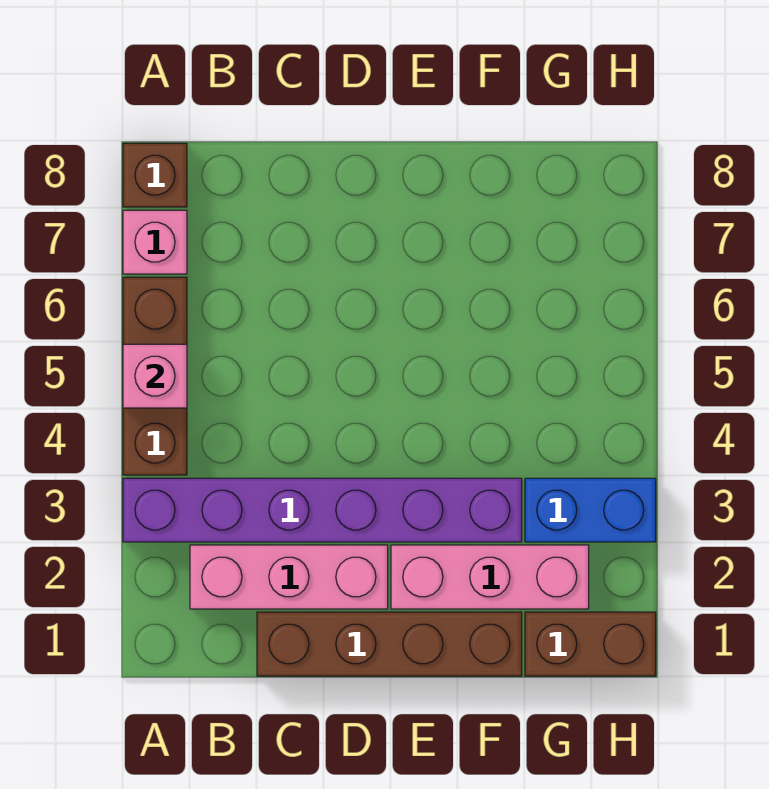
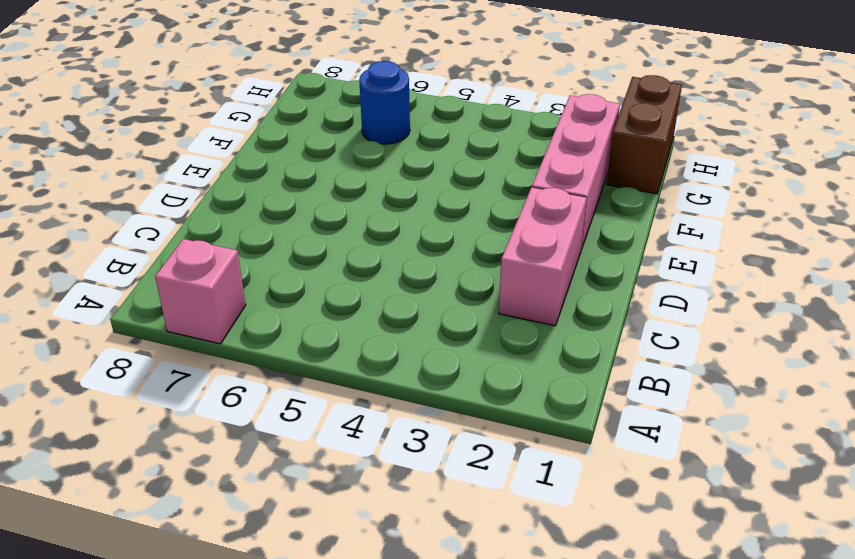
pink 1x2 brick [499,187,587,326] -> pink 1x3 brick [190,545,388,609]
blue 1x1 round brick [359,61,410,144] -> none
none -> purple 1x6 brick [123,478,522,542]
none -> brown 1x3 brick [123,277,187,475]

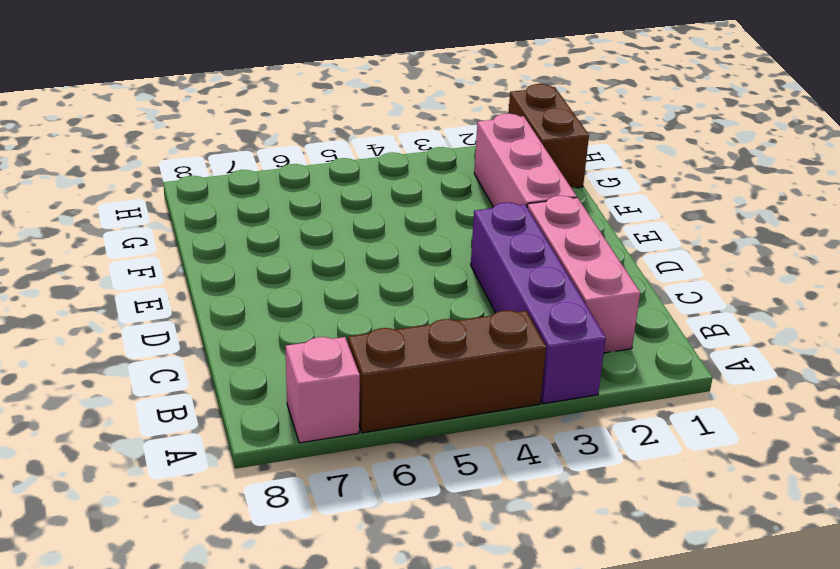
purple 1x4 brick [471,202,606,404] -> purple 1x6 brick [123,478,522,542]
none -> brown 1x1 brick [123,143,187,207]
none -> brown 1x4 brick [257,612,522,676]

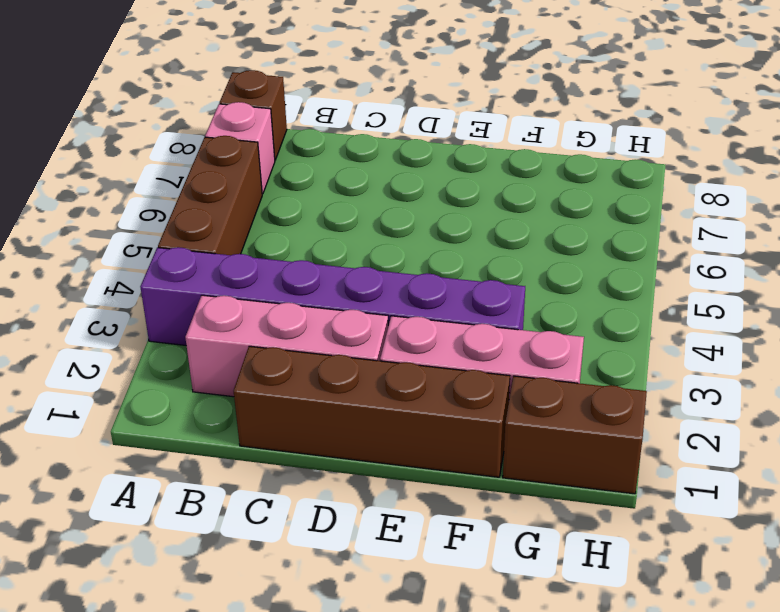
none -> blue 1x2 brick [525,478,656,542]
none -> pink 1x1 brick [123,344,187,408]

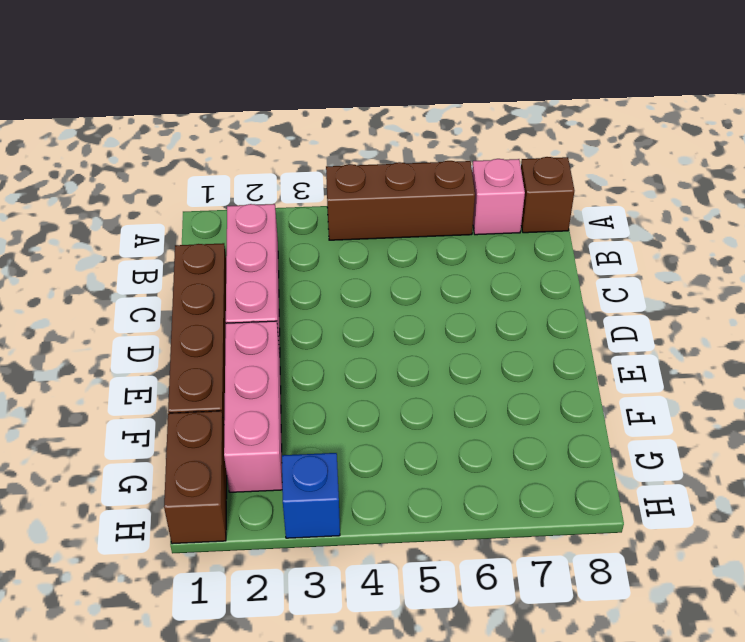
blue 1x1 brick [282,453,340,538] -> blue 1x2 brick [525,478,656,542]
none -> purple 1x6 brick [123,478,522,542]
none -> pink 1x1 brick [123,344,187,408]

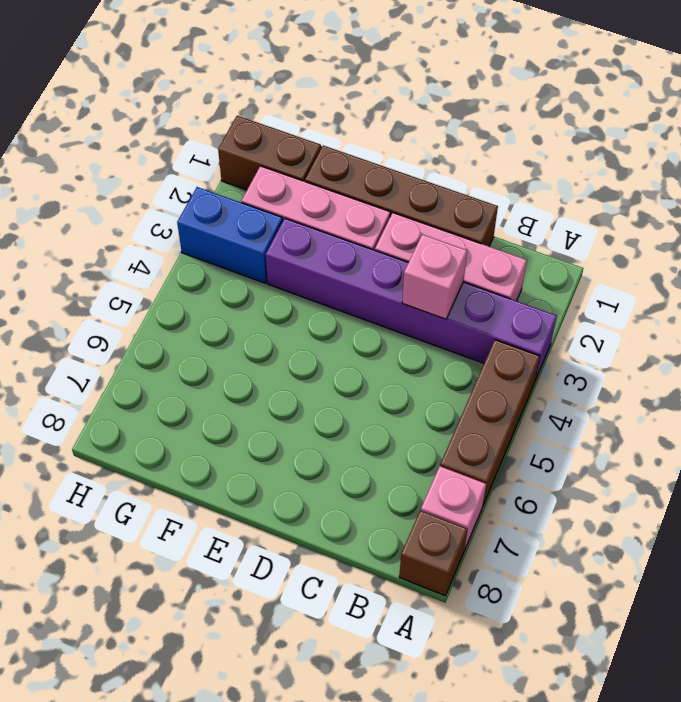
pink 1x1 brick [402,234,467,319] -> pink 1x1 brick moved to [123,344,187,408]

